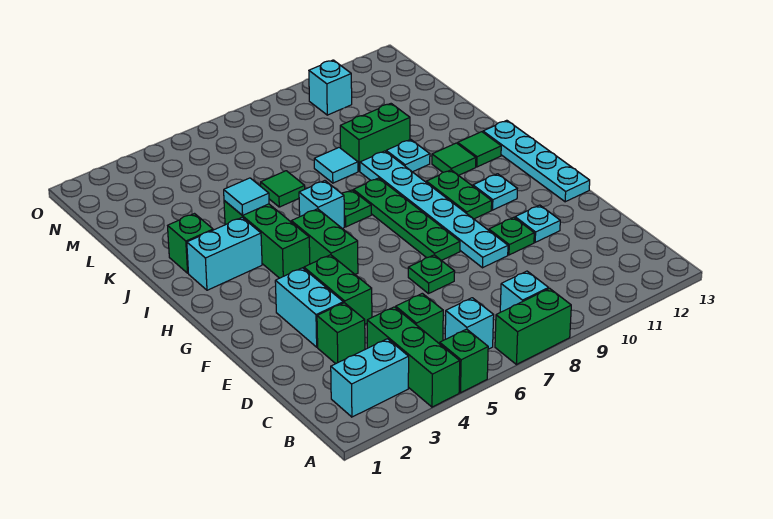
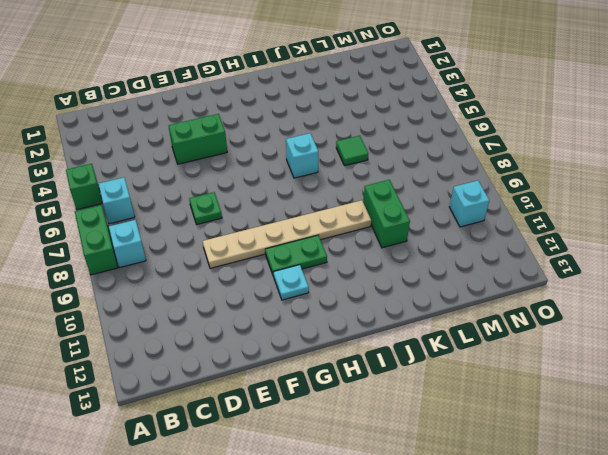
tan 1x6 plate [203,200,371,268] -> cyan 1x6 plate [360,151,508,268]
none -> green 1x3 brick [367,307,460,407]
none -> cyan 1x2 brick [331,339,409,417]
none -> green 1x1 brick [396,293,443,344]
none -> green 1x1 brick [317,303,365,364]

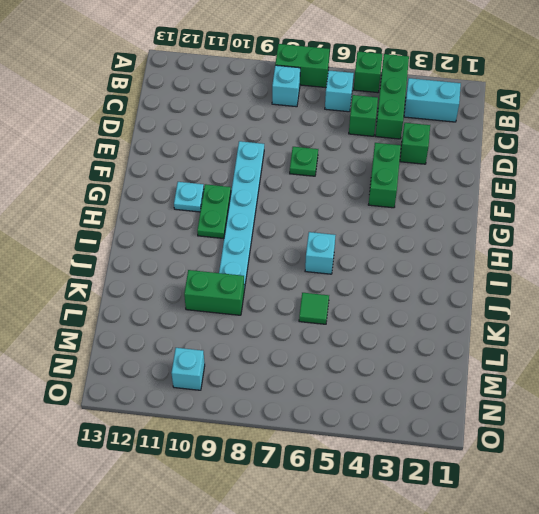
none -> cyan 1x2 brick [275,268,343,347]
none -> green 1x1 plate [489,217,534,255]
none -> cyan 1x1 plate [515,205,560,242]
none -> green 1x4 plate [353,178,460,261]

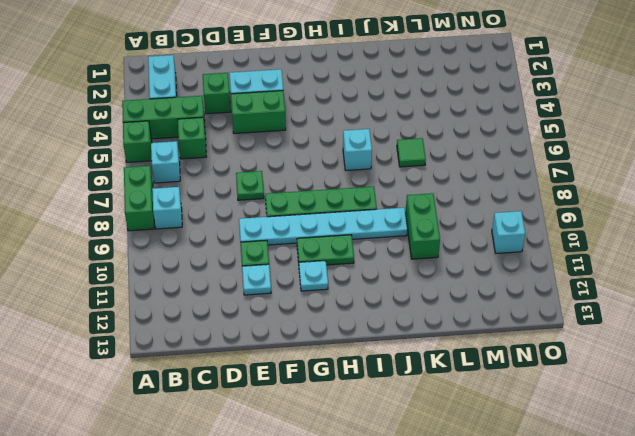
none -> cyan 1x4 plate [483,120,590,202]
none -> green 1x2 brick [291,209,358,274]
none -> green 1x3 brick [224,201,310,278]
none -> cyan 1x2 brick [187,218,262,290]

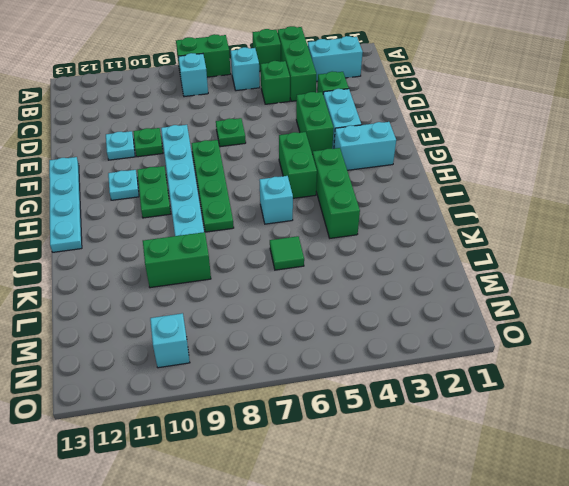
cyan 1x2 brick [334,122,396,170] -> cyan 1x2 brick moved to [187,218,262,290]
none -> green 1x1 plate [342,190,371,227]
none -> green 1x1 tile [432,143,476,175]
none -> green 1x1 tile [458,132,501,167]
none -> green 1x1 brick [168,214,213,273]

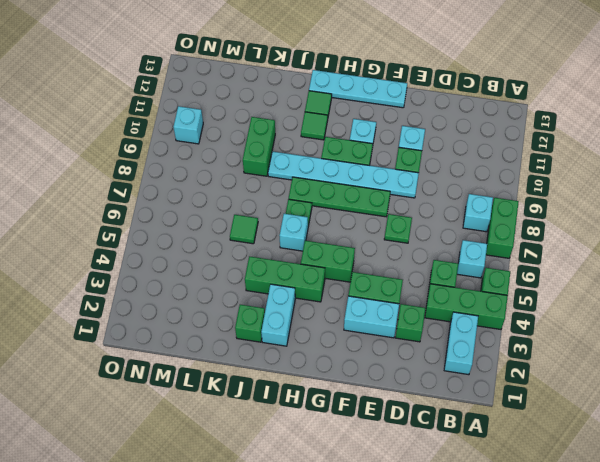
none -> cyan 1x1 plate [386,140,430,172]
none -> cyan 1x1 tile [314,147,358,183]
none -> cyan 1x1 tile [224,178,269,215]

